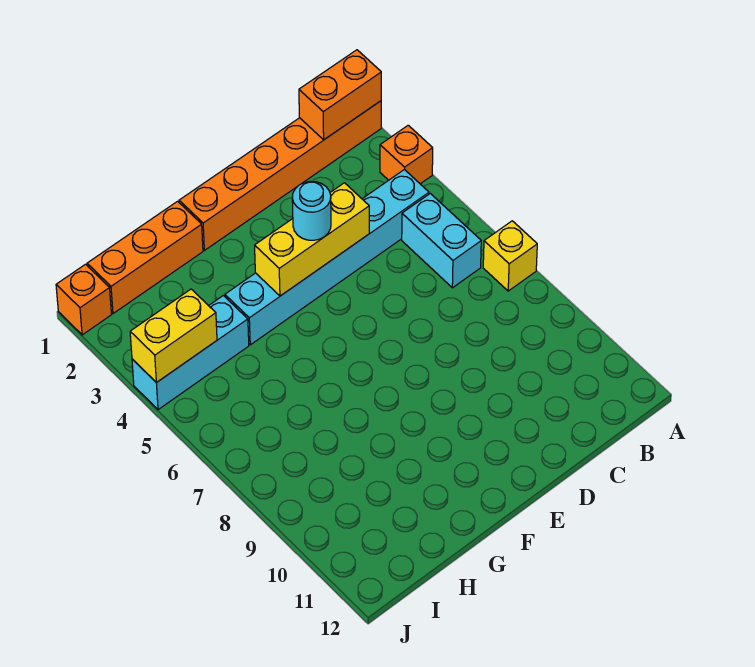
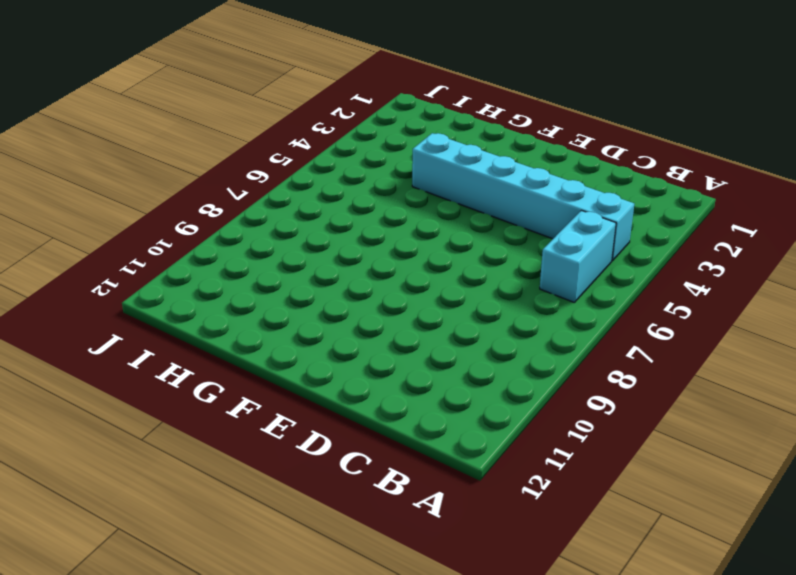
none -> orange 1x6 brick [179,101,381,250]
none -> orange 1x1 brick [380,125,433,184]
none -> yellow 1x1 brick [483,221,537,291]

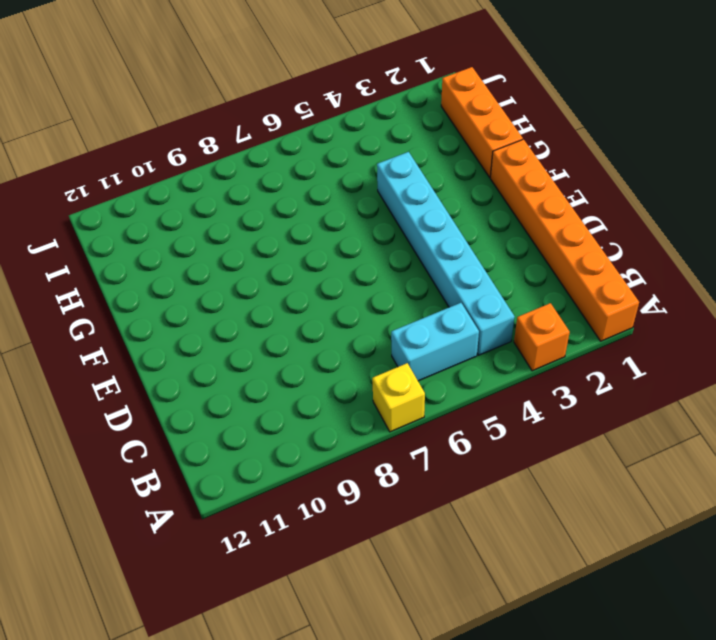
none -> cyan 1x3 brick [132,296,249,410]
none -> orange 1x1 brick [56,264,112,335]
none -> orange 1x2 brick [299,50,381,140]

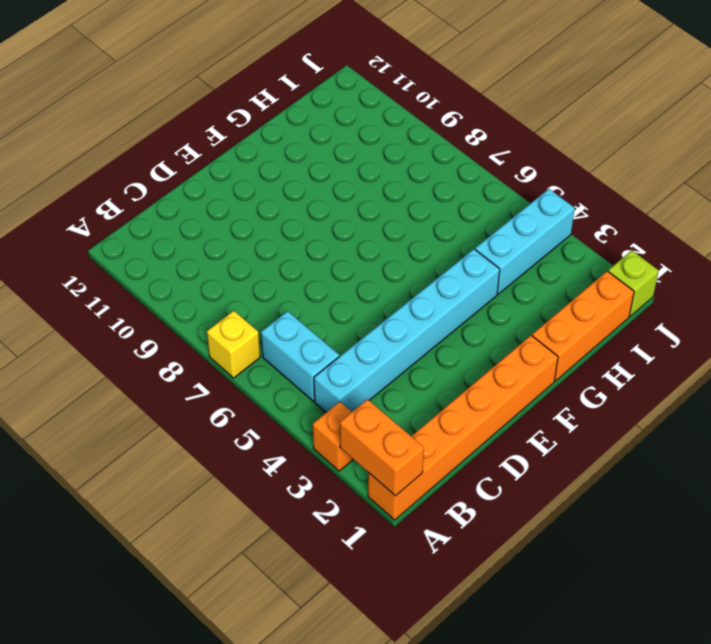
orange 1x2 brick [340,399,424,496] -> orange 1x2 brick turned to [299,50,381,140]
lime 1x1 brick [608,250,659,316] -> orange 1x1 brick [56,264,112,335]
none -> yellow 1x3 brick [255,183,369,296]
none -> yellow 1x2 brick [130,289,217,383]
none -> cyan 1x1 round brick [292,181,331,240]

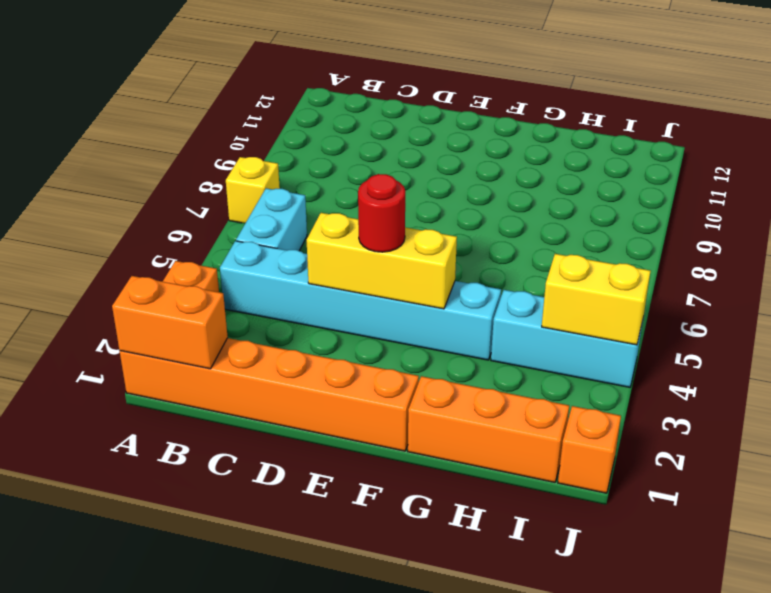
red 1x1 round brick [358,174,405,252] -> cyan 1x1 round brick [292,181,331,240]

